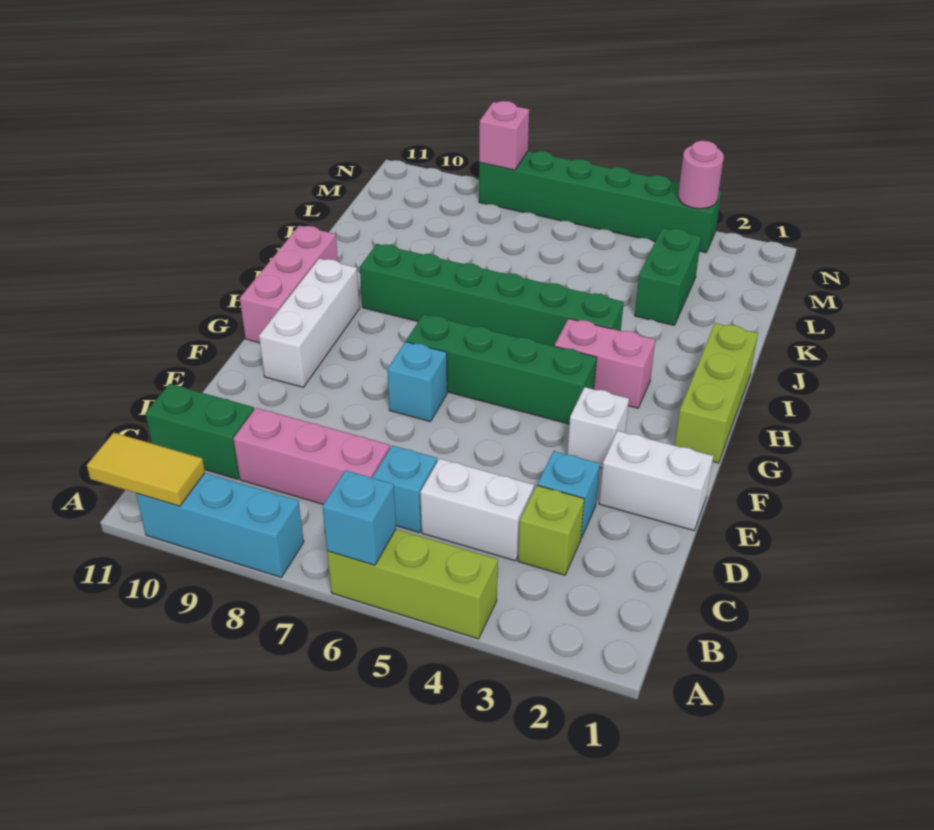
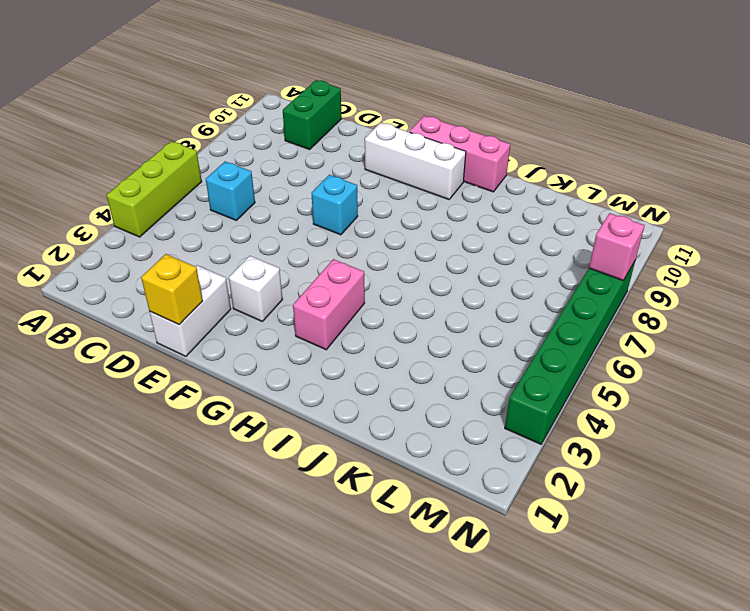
yellow 1x1 brick [141,254,203,325] -> none
none -> cyan 1x3 brick [136,473,304,577]
none -> lime 1x1 brick [518,486,584,575]
none -> white 1x2 brick [420,459,534,561]

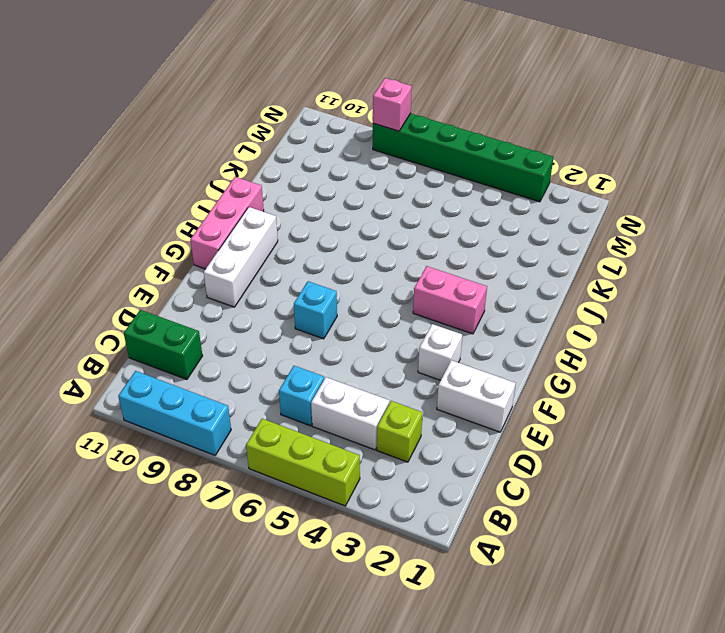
none -> pink 1x3 brick [233,408,390,504]
none -> cyan 1x1 brick [537,451,600,538]
none -> lime 1x3 brick [675,323,758,463]

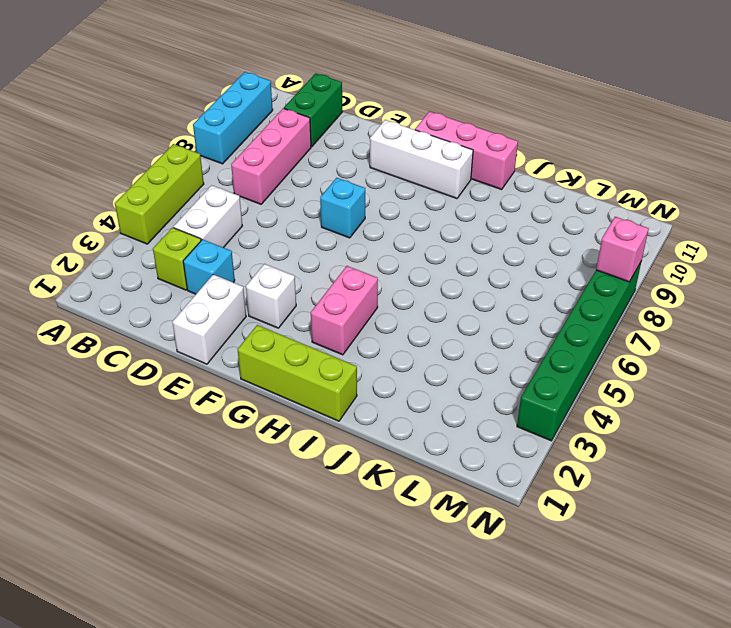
none -> cyan 1x1 brick [372,445,437,533]
none -> green 1x4 brick [406,314,597,424]
none -> green 1x6 brick [360,244,624,346]

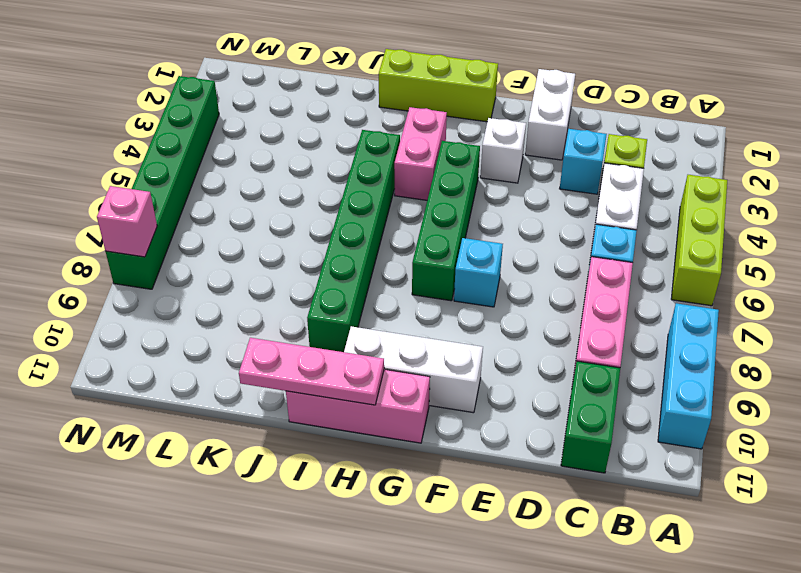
pink 1x3 plate [239,338,384,405] -> none
none -> green 1x2 brick [635,228,701,325]
none -> cyan 1x1 brick [322,470,396,565]
none -> yellow 1x2 tile [87,433,205,506]

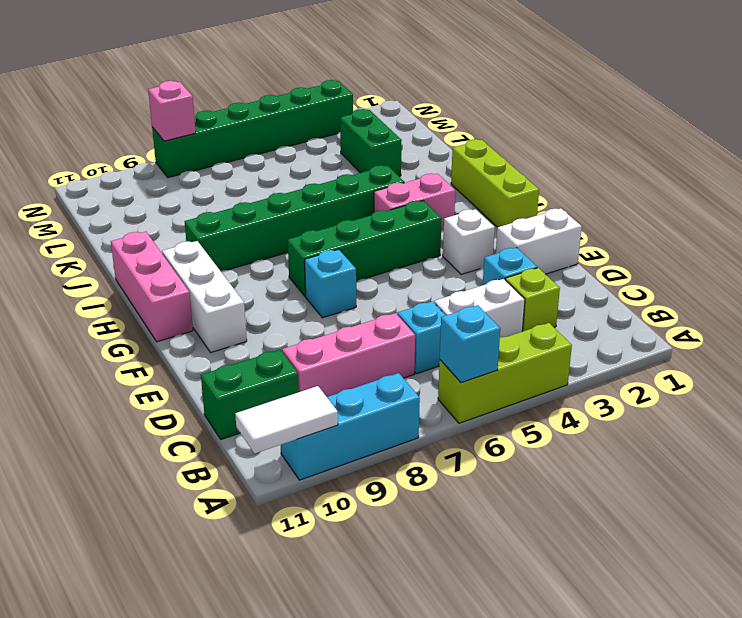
white 1x2 tile [235,386,338,454] -> yellow 1x2 tile [87,433,205,506]
none -> pink 1x1 round brick [678,141,724,209]

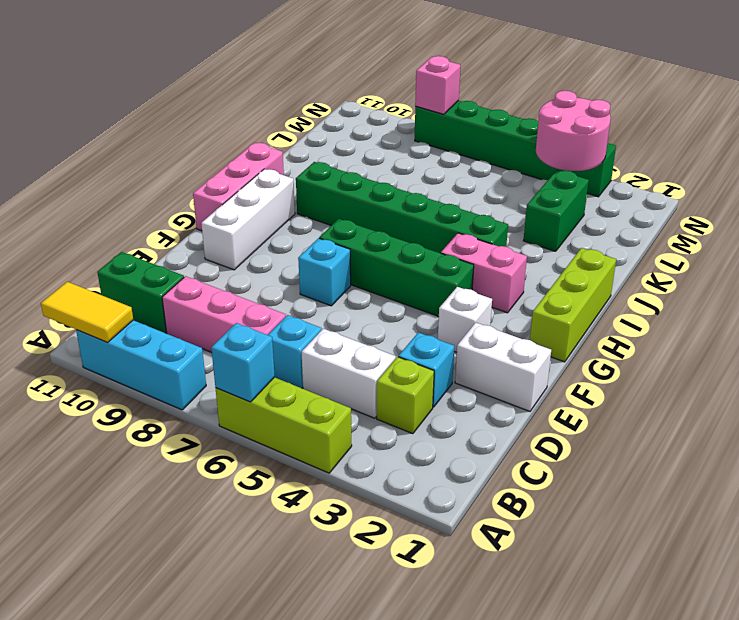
pink 2x2 round brick [536,91,611,171] -> pink 1x1 round brick [678,141,724,209]

